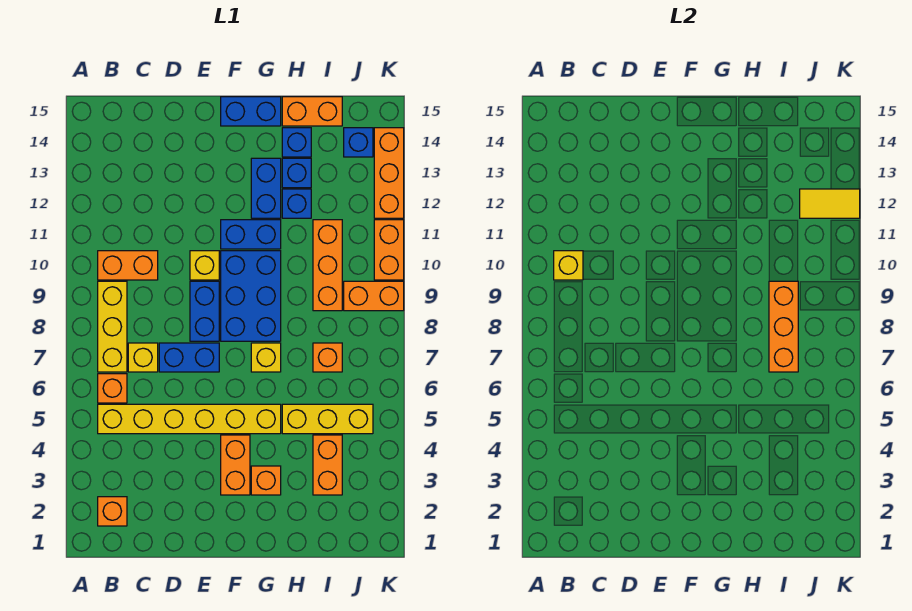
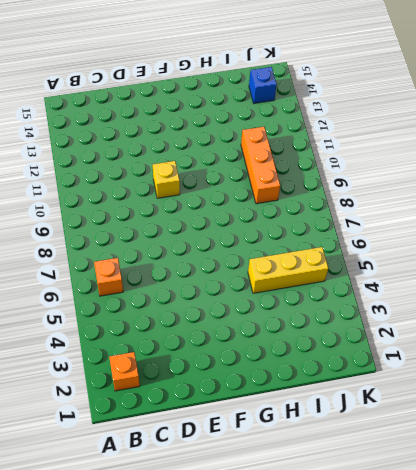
none -> yellow 1x6 brick [98,404,281,434]
none -> yellow 1x3 brick [98,281,127,372]
none -> orange 1x2 brick [98,251,158,280]
none -> yellow 1x1 brick [128,343,158,372]

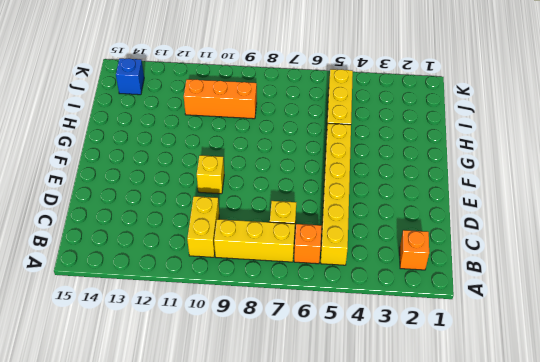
yellow 1x2 brick [187,196,219,257] -> orange 1x2 brick [98,251,158,280]
none -> blue 1x2 brick [159,343,219,372]
none -> blue 1x2 brick [190,281,219,341]
none -> orange 1x2 brick [221,435,250,495]
none -> blue 2x3 brick [221,251,281,341]

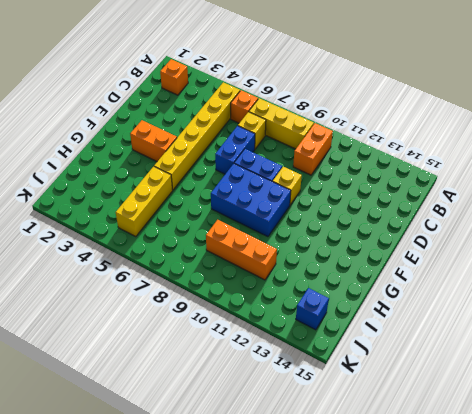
none -> blue 1x2 brick [221,220,281,249]
none -> blue 1x2 brick [221,97,281,126]
none -> orange 1x1 brick [251,466,281,495]
none -> yellow 1x1 brick [251,343,281,372]

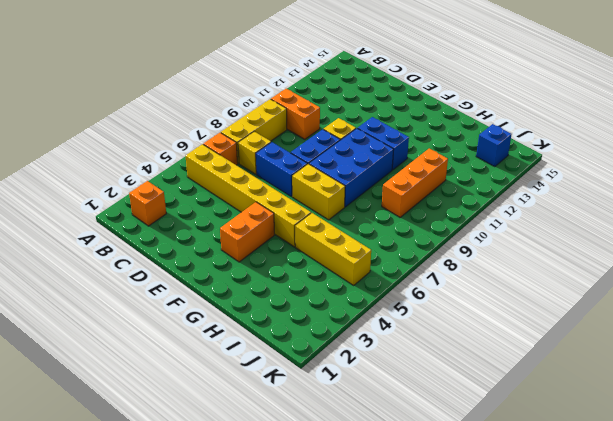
yellow 1x2 brick [292,164,345,220] -> yellow 1x1 brick [251,343,281,372]
none -> blue 1x2 brick [221,97,281,126]
none -> orange 1x1 brick [251,466,281,495]
none -> blue 1x2 brick [251,158,281,218]
none -> blue 1x1 brick [282,189,311,218]

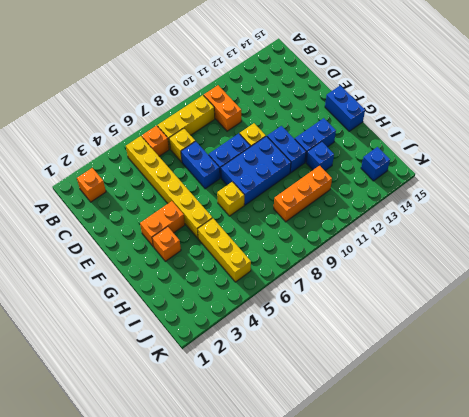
none -> blue 1x1 brick [282,158,311,188]
none -> blue 1x1 brick [282,128,311,157]
none -> orange 1x2 brick [282,97,342,126]
none -> orange 1x2 brick [313,435,342,495]

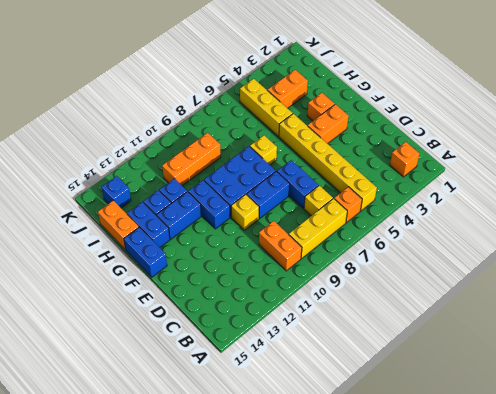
blue 1x2 brick [127,202,170,247] -> blue 1x1 brick [282,128,311,157]
none -> orange 1x1 brick [313,343,342,372]
none -> orange 1x2 brick [344,281,404,311]
none -> orange 1x2 brick [374,220,404,280]
none -> orange 1x3 brick [374,128,404,218]

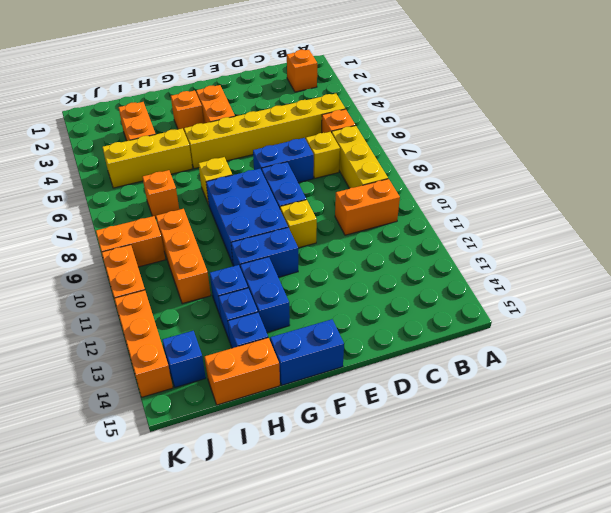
none -> yellow 1x1 brick [554,251,583,280]
none -> orange 1x3 brick [769,281,798,372]
none -> yellow 1x2 tile [800,189,860,218]

